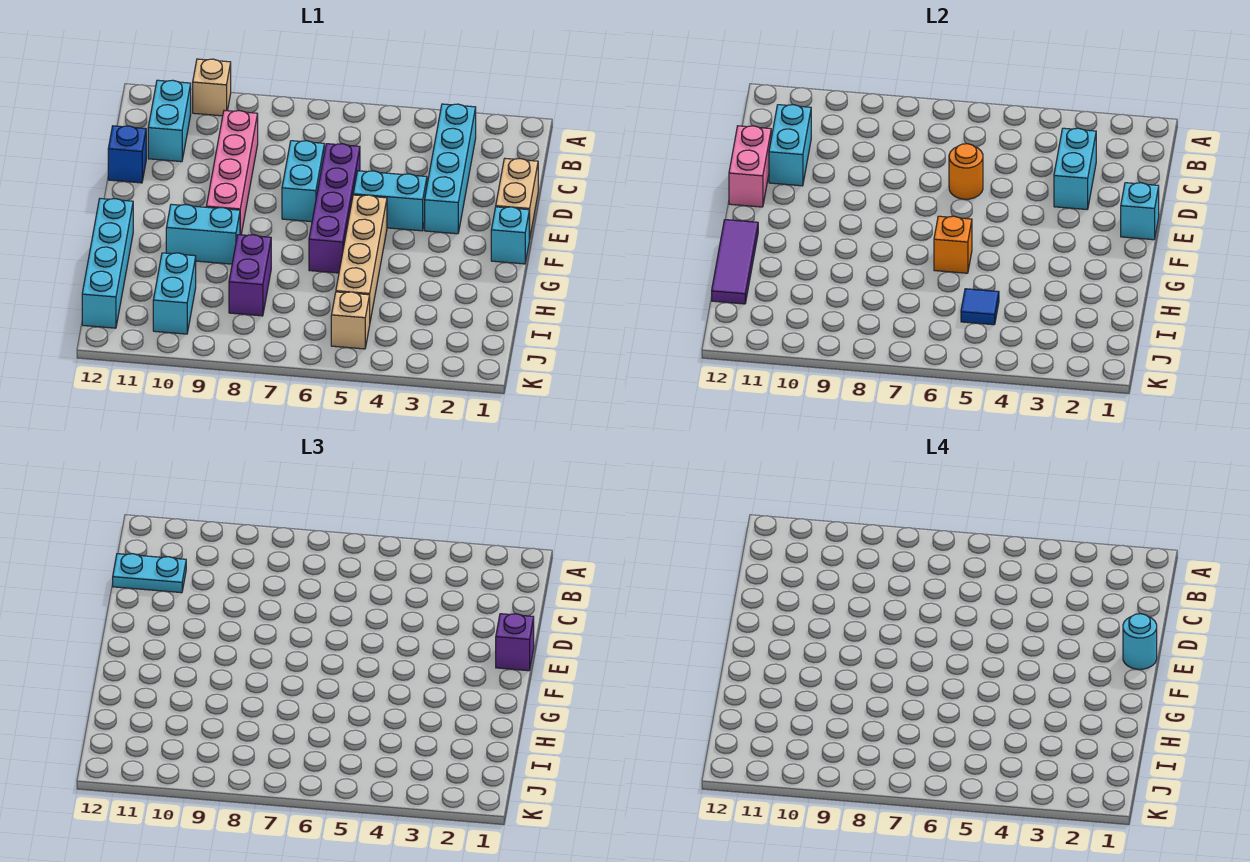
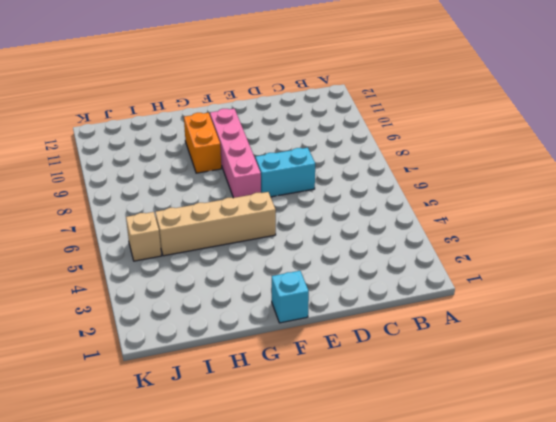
pink 1x4 brick [210,109,261,198] -> pink 1x4 brick turned to [206,111,258,235]
orange 1x2 brick [184,113,221,173] -> cyan 1x2 brick [166,204,240,264]
none -> tan 1x1 brick [193,59,231,116]
none -> cyan 1x4 brick [425,104,476,234]
none -> cyan 1x2 brick [148,80,191,162]

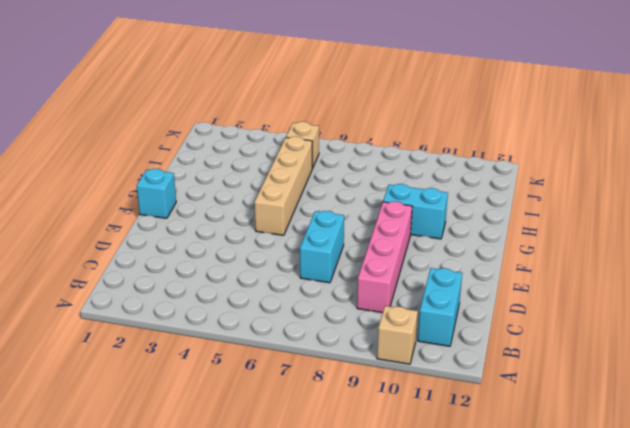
none -> cyan 1x4 brick [425,104,476,234]
none -> tan 1x2 brick [496,159,538,239]
none -> purple 1x4 brick [309,144,360,273]

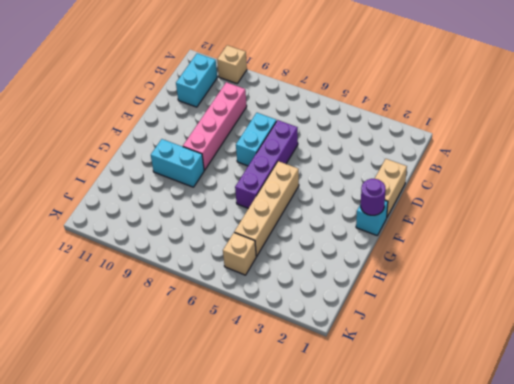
purple 1x1 round brick [361,179,386,215] -> none
none -> cyan 1x4 brick [425,104,476,234]
none -> blue 1x1 brick [108,126,146,183]
none -> cyan 1x2 brick [353,171,427,231]

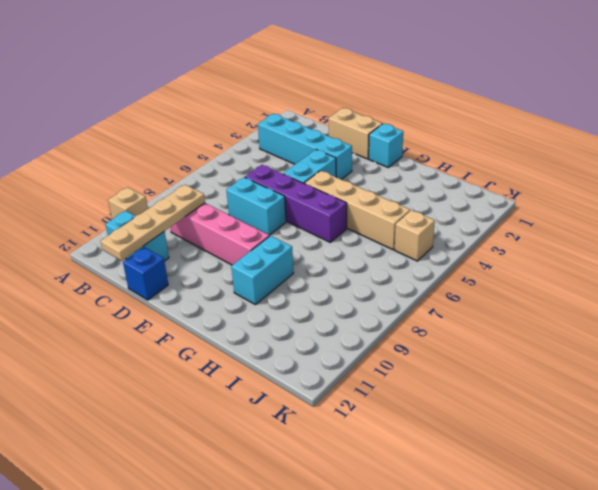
tan 1x4 plate [101,185,205,261] -> cyan 1x2 brick [769,105,811,186]
none -> cyan 1x4 brick [82,199,133,328]
none -> purple 1x2 brick [229,235,271,316]
none -> cyan 1x2 brick [153,253,196,334]

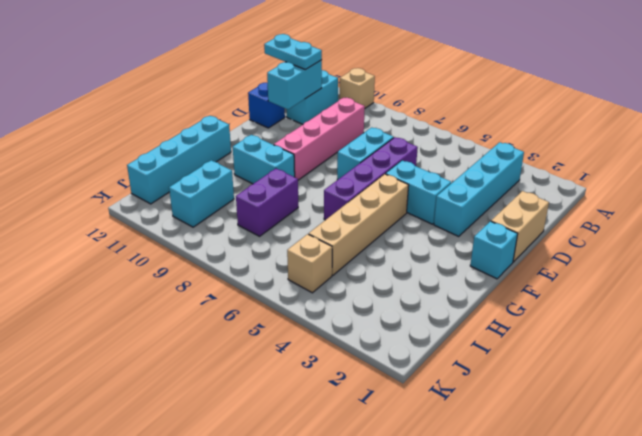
none -> cyan 1x2 brick [1054,128,1096,210]
none -> orange 1x1 round brick [949,144,983,199]
none -> pink 1x2 brick [729,126,771,207]

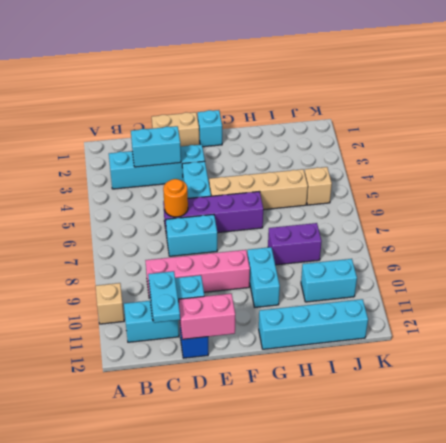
none -> cyan 1x1 brick [1121,183,1159,240]
none -> orange 1x1 brick [934,216,972,273]
none -> purple 1x3 tile [712,220,758,304]

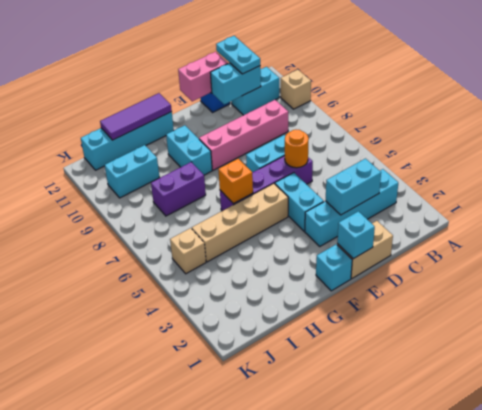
none -> blue 1x1 tile [961,289,999,325]
none -> purple 1x1 brick [496,614,534,671]
none -> cyan 1x1 round brick [1123,614,1157,669]

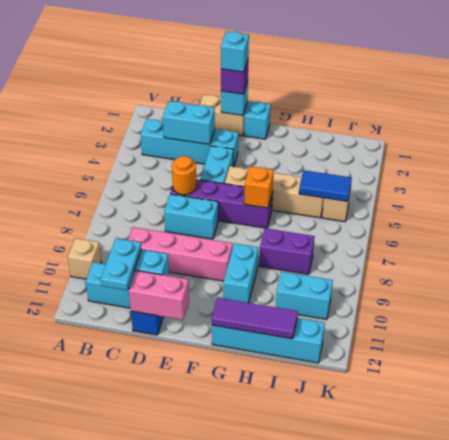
cyan 1x1 brick [221,31,249,72] -> cyan 1x1 round brick [1123,614,1157,669]
blue 1x2 tile [299,170,352,201] -> blue 1x1 tile [961,289,999,325]

